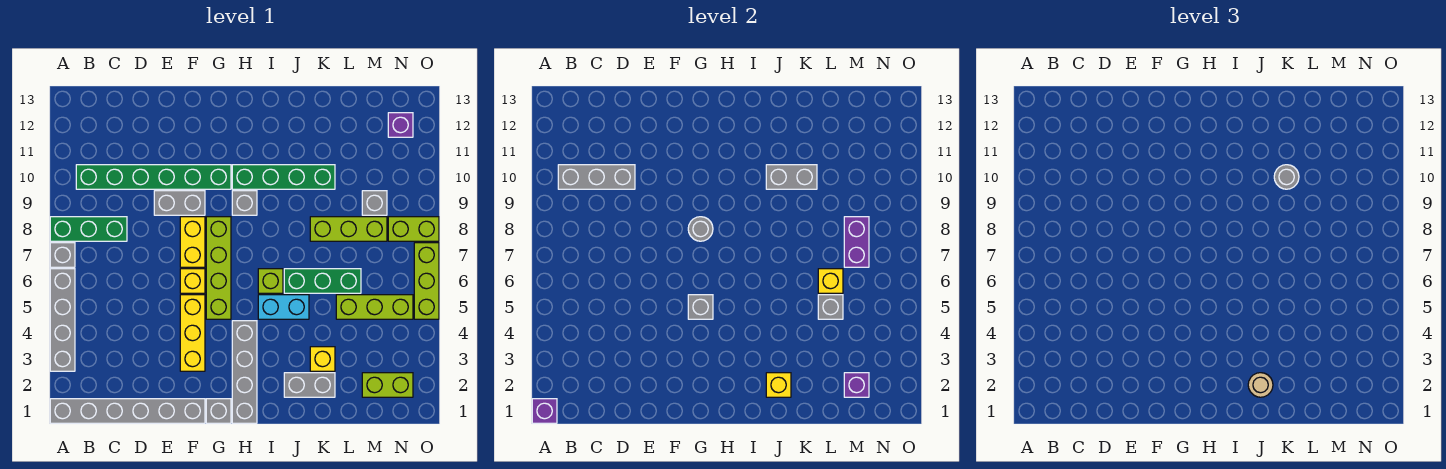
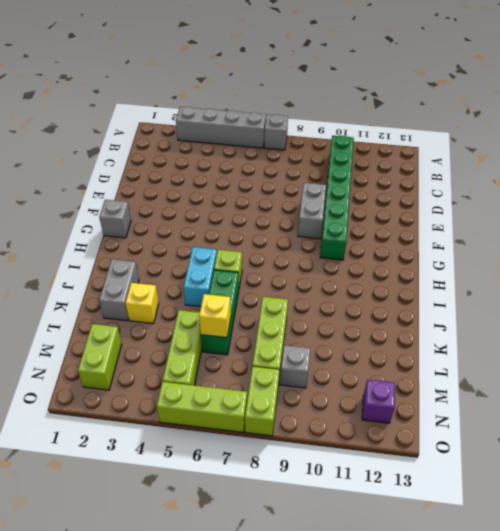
none -> grey 1x6 brick [50,399,205,423]
none -> green 1x3 brick [50,217,127,241]
none -> yellow 1x3 brick [180,295,205,371]
none -> yellow 1x1 brick [180,269,205,293]

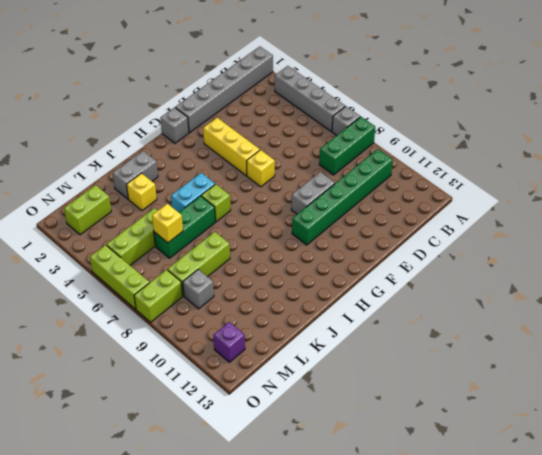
none -> yellow 1x2 brick [180,217,205,267]
none -> lime 1x4 brick [206,217,231,319]
none -> grey 1x4 brick [232,321,257,423]
none -> grey 1x1 brick [232,191,257,215]

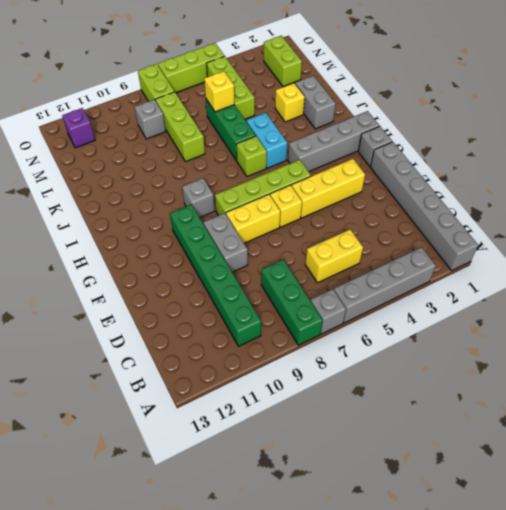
yellow 1x2 brick [305,230,363,283] -> none
none -> green 1x4 brick [232,165,335,189]
none -> purple 1x1 brick [532,399,557,423]
none -> grey 1x3 brick [558,165,635,189]
none -> grey 1x1 brick [688,295,713,319]

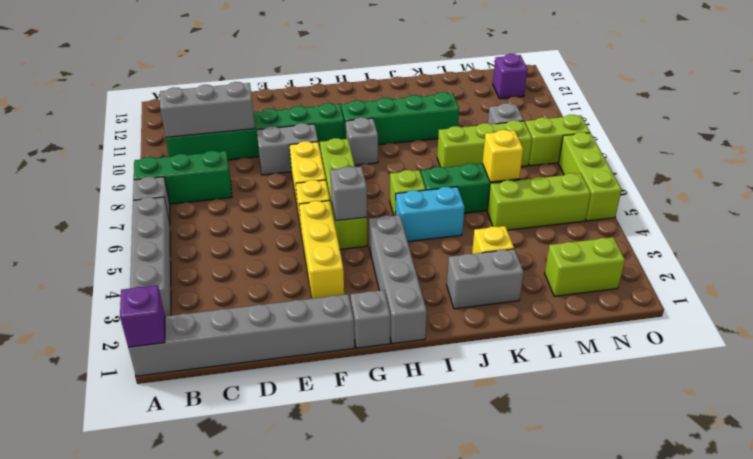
none -> grey 1x1 round brick [688,217,713,241]
none -> yellow 1x1 brick [766,373,791,397]
none -> grey 1x2 brick [766,165,817,189]
none -> grey 1x1 brick [818,295,843,319]

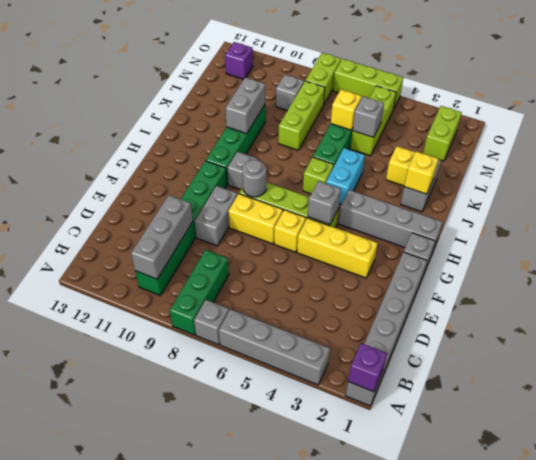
none -> purple 1x1 brick [844,373,869,397]
none -> purple 1x2 brick [844,217,869,267]
none -> tan 1x1 round brick [1248,373,1273,397]
none -> grey 1x1 round brick [1274,165,1299,189]

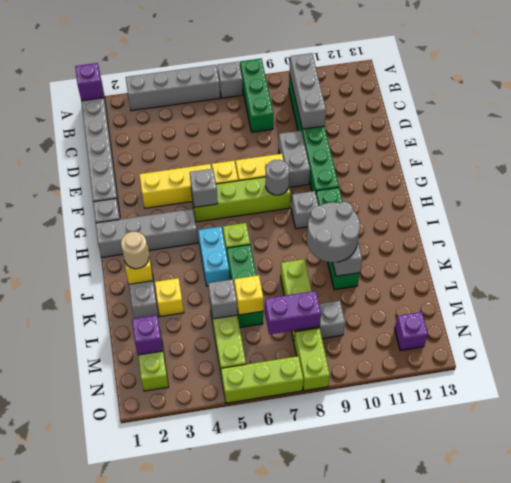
grey 2x2 round brick [307,202,360,262] -> grey 1x1 round brick [1274,165,1299,189]

